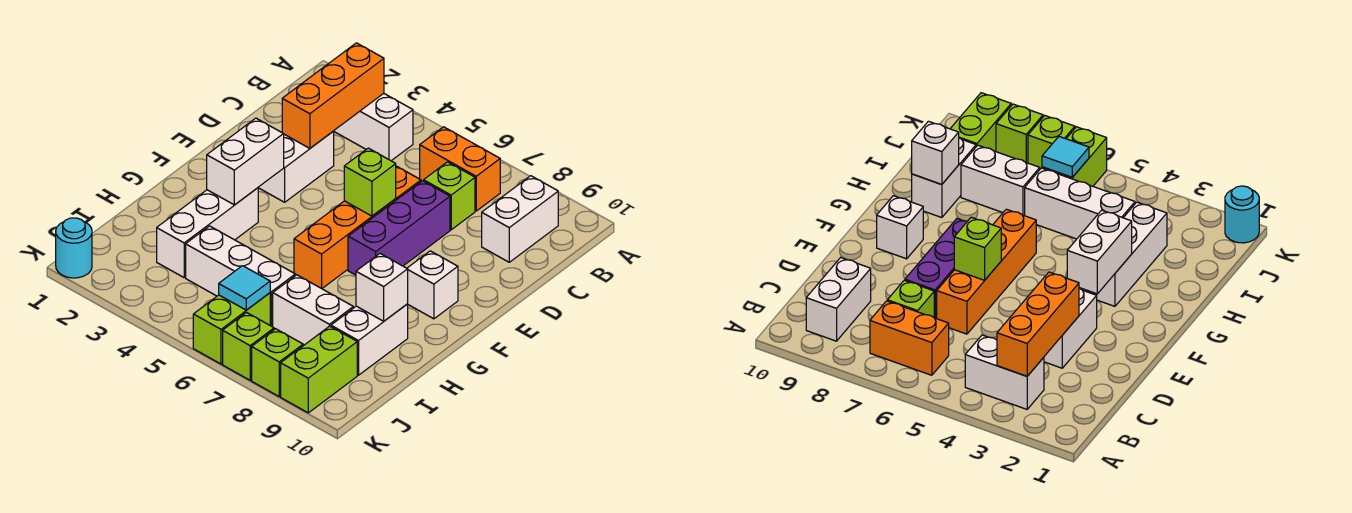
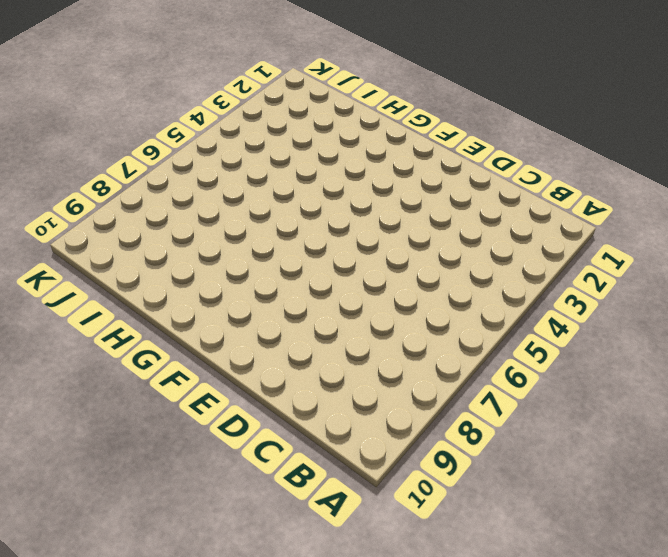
none -> white 1x2 brick [334,93,413,161]
none -> orange 1x2 brick [420,127,500,211]
none -> white 1x2 brick [482,176,558,262]

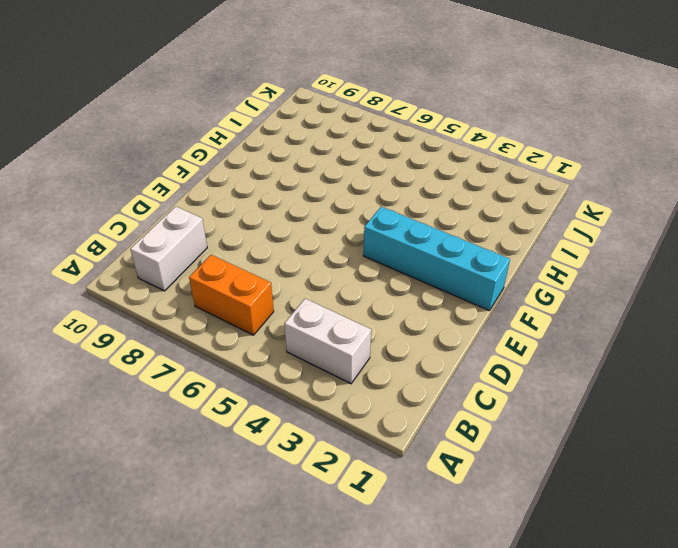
cyan 1x4 brick [363,207,510,311] -> none
none -> lime 1x1 brick [424,162,475,230]
none -> white 1x2 brick [258,131,334,202]
none -> orange 1x4 brick [294,166,421,288]

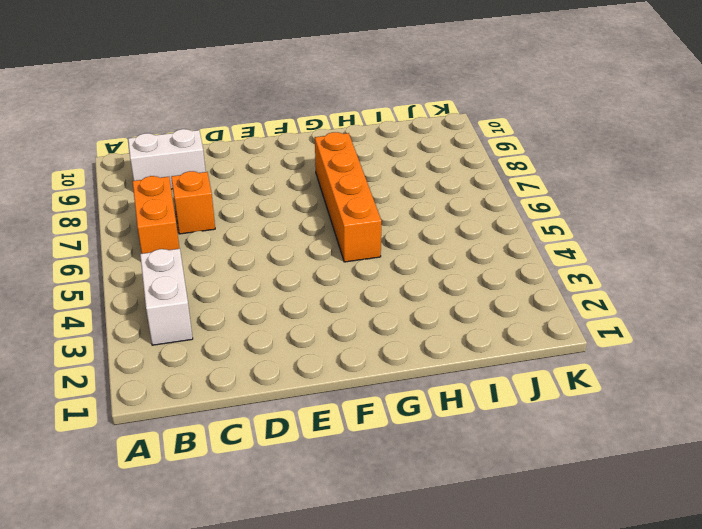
orange 1x1 brick [171,171,215,234] -> lime 1x1 brick [424,162,475,230]
orange 1x4 brick [315,132,381,262] -> orange 1x4 brick turned to [294,166,421,288]
none -> white 1x2 brick [258,131,334,202]
none -> purple 1x3 brick [348,181,450,275]
none -> white 1x1 brick [407,251,458,319]

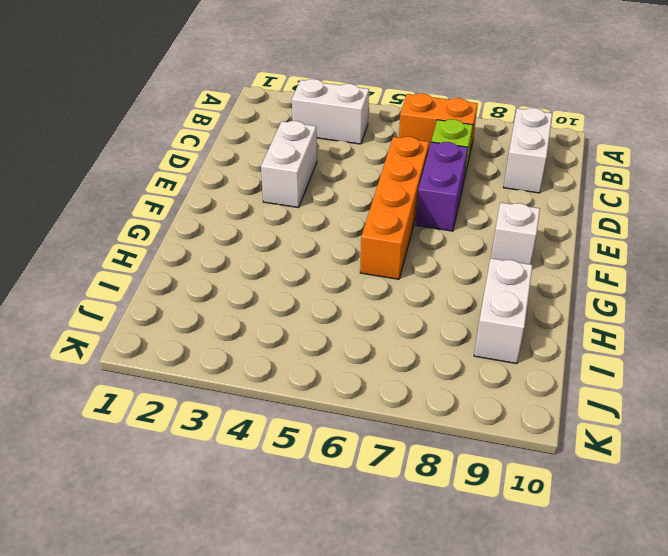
purple 1x2 brick [416,142,468,231] -> purple 1x3 brick [348,181,450,275]
none -> white 1x3 brick [157,188,258,277]
none -> white 1x3 brick [186,226,295,326]
none -> white 1x2 brick [273,275,353,345]

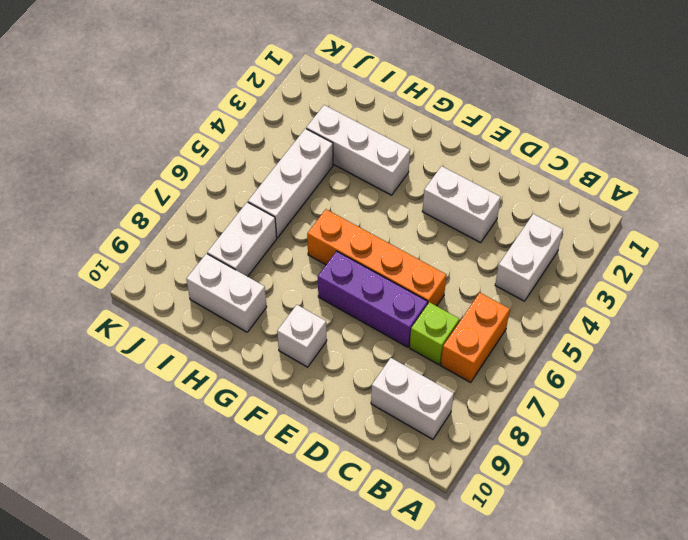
none -> lime 1x2 brick [193,293,270,364]
none -> lime 1x2 brick [281,326,357,413]
none -> cyan 1x1 round brick [56,218,92,278]

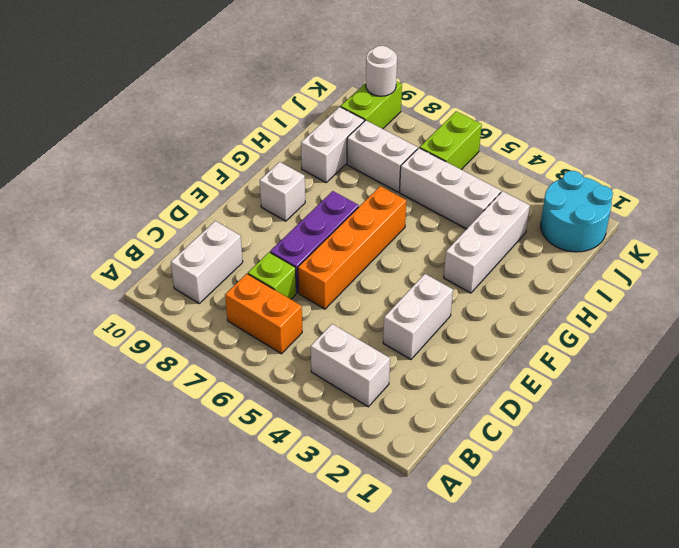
cyan 2x2 round brick [541,171,613,252] -> cyan 1x1 round brick [56,218,92,278]
white 1x1 round brick [366,46,397,96] -> none
none -> lime 1x1 brick [223,313,274,380]
none -> lime 1x1 brick [252,329,303,396]
none -> orange 1x3 brick [282,43,384,148]

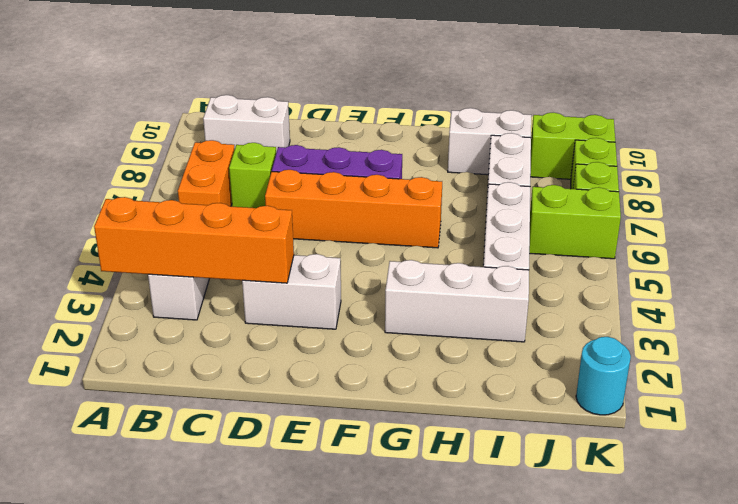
orange 1x4 brick [94,197,294,283] -> orange 1x3 brick [282,43,384,148]
none -> white 1x1 brick [407,251,458,319]
none -> lime 1x1 brick [344,148,396,216]
none -> white 1x2 brick [207,118,284,205]

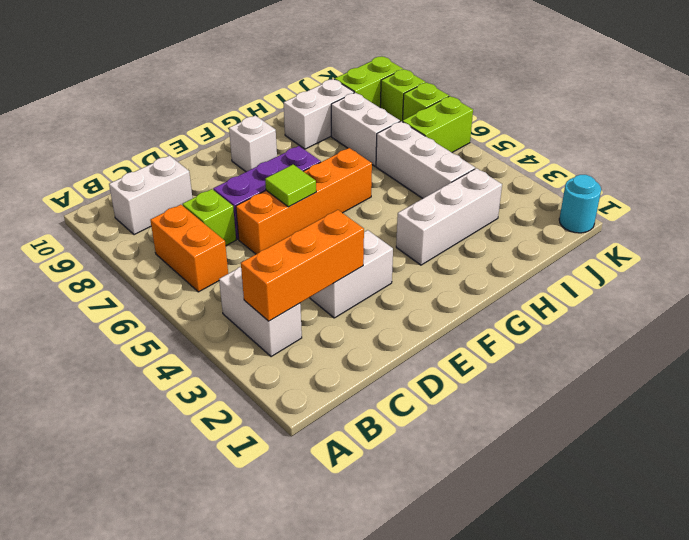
lime 1x1 tile [265,165,316,207] -> lime 1x1 brick [344,148,396,216]
none -> white 1x2 brick [207,118,284,205]
none -> white 1x1 brick [356,254,408,321]
none -> cyan 1x1 tile [219,266,270,310]

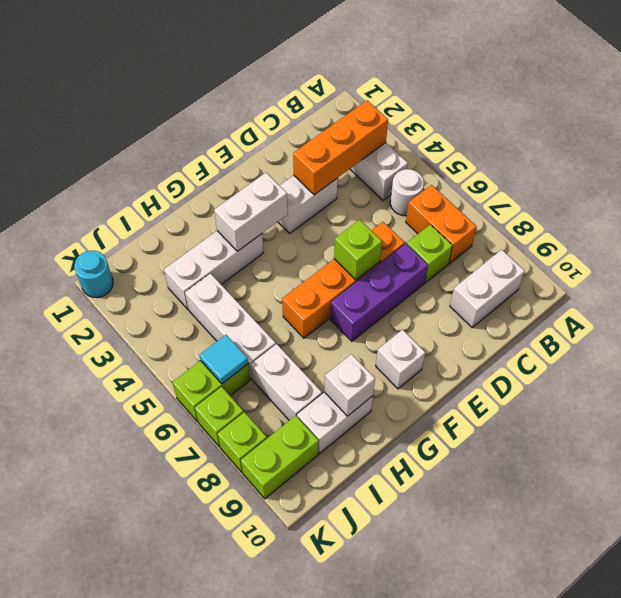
white 1x1 round brick [390,169,424,216] -> none

